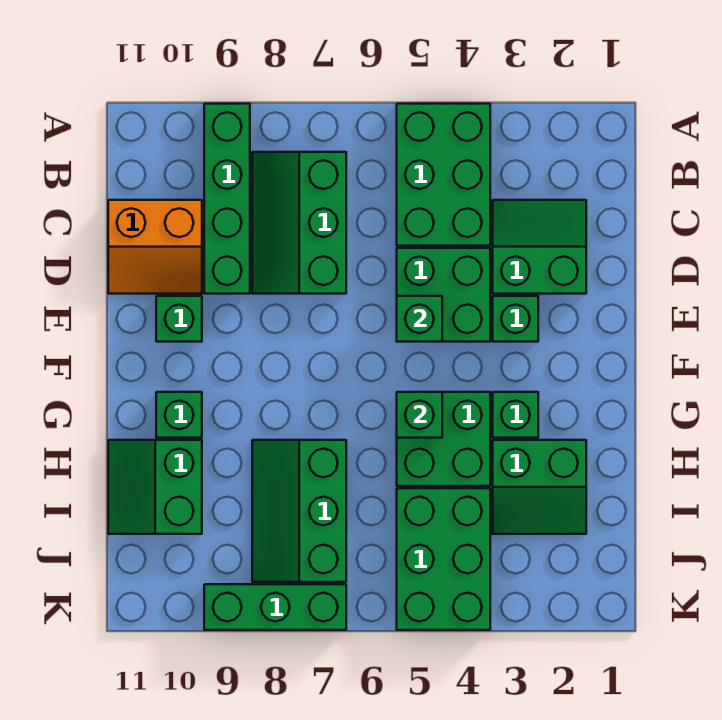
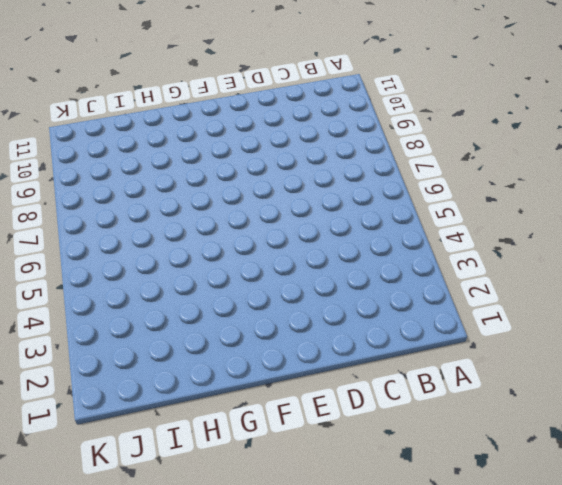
none -> green 2x3 brick [397,104,490,246]
none -> green 1x4 brick [204,104,250,294]
none -> green 2x3 slope [252,152,346,294]

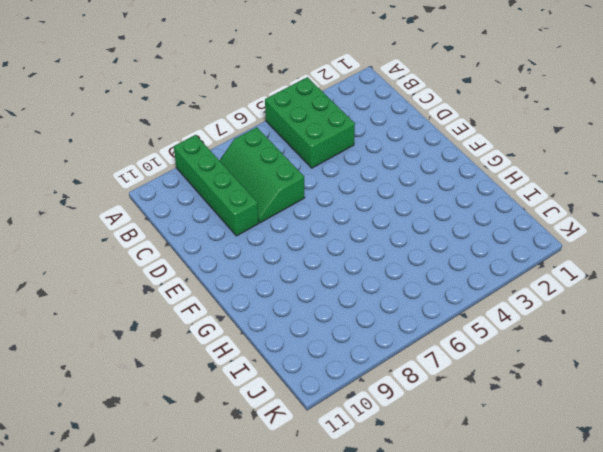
none -> green 2x2 slope [493,200,586,294]
none -> orange 2x2 slope [108,200,202,294]
none -> green 2x2 brick [397,248,490,342]

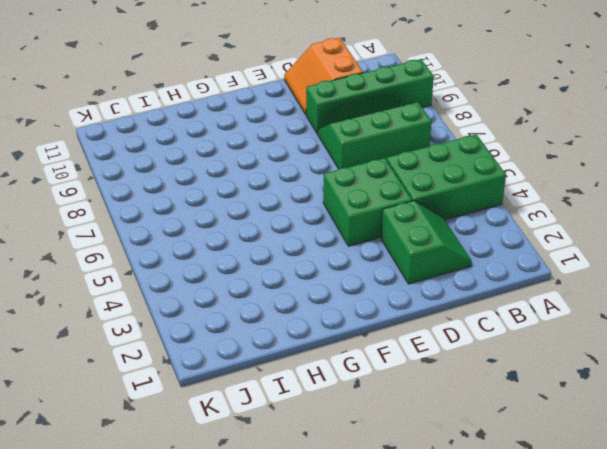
none -> green 1x1 brick [493,296,538,342]
none -> green 1x1 brick [156,296,202,342]
none -> green 1x1 brick [493,392,538,438]

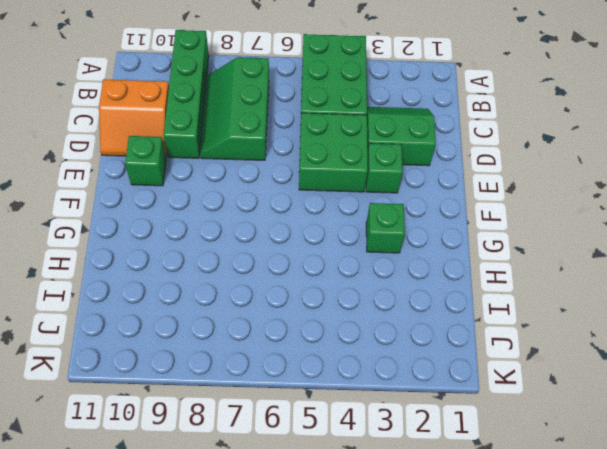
none -> green 2x2 brick [397,392,490,486]
none -> green 1x1 brick [156,392,202,438]
none -> green 2x2 slope [493,440,586,534]

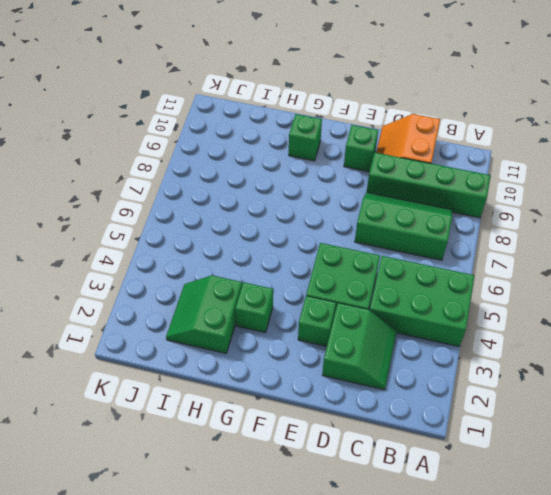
none -> green 2x2 brick [397,392,490,486]
none -> green 2x3 slope [252,440,346,582]
none -> green 2x2 slope [108,440,202,534]

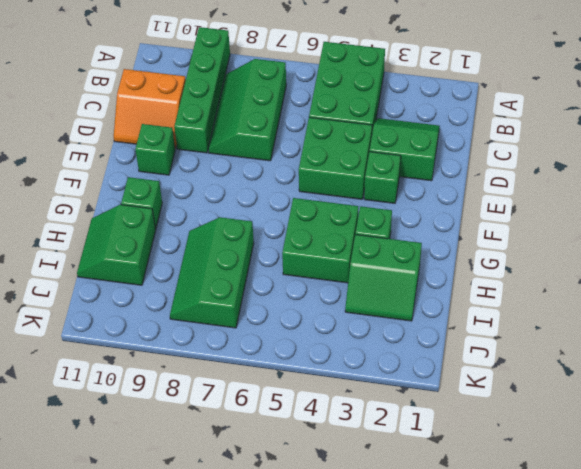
none -> green 2x3 brick [397,488,490,630]
none -> green 1x3 brick [204,584,346,630]
none -> green 1x1 brick [397,296,442,342]

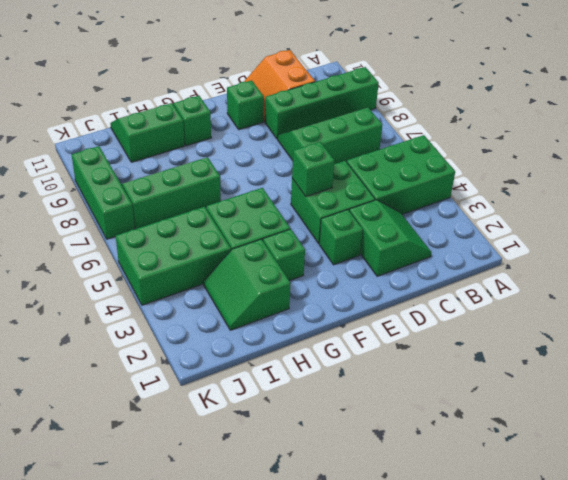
none -> green 1x1 brick [397,392,442,438]

